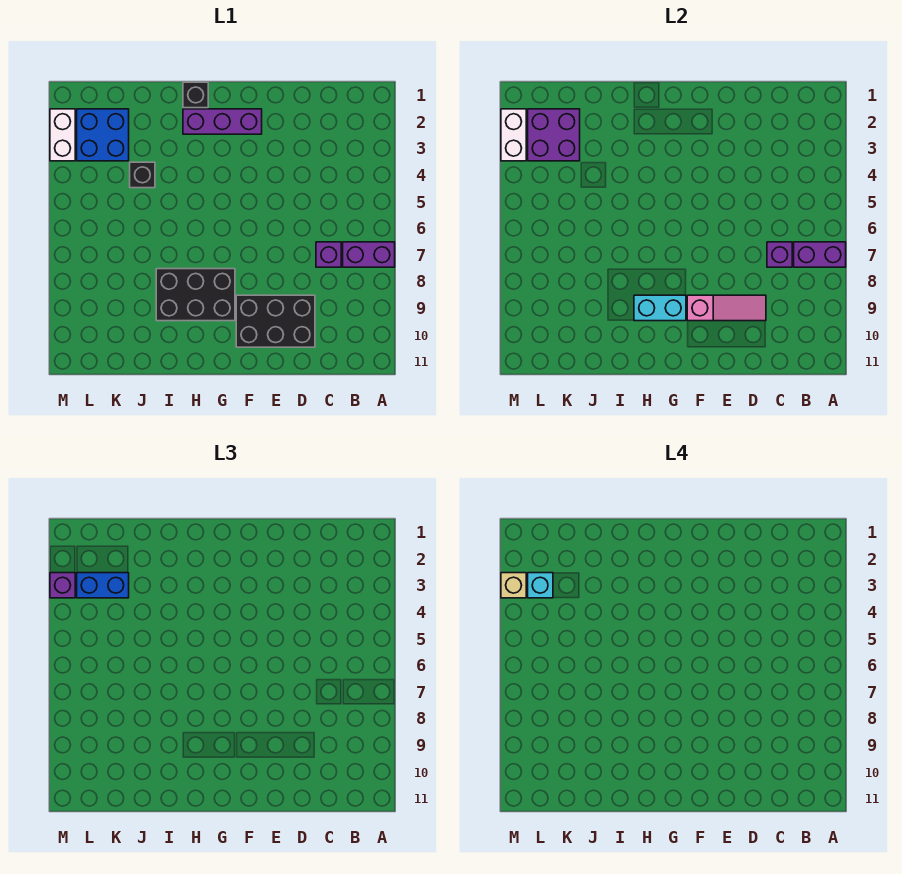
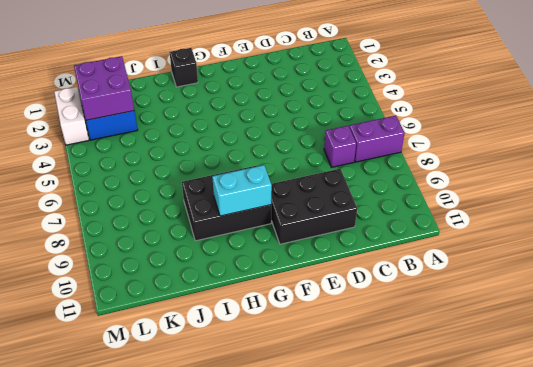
none -> purple 1x3 brick [183,109,262,134]
none -> black 1x1 brick [130,162,155,188]
none -> purple 1x2 brick [794,242,846,267]

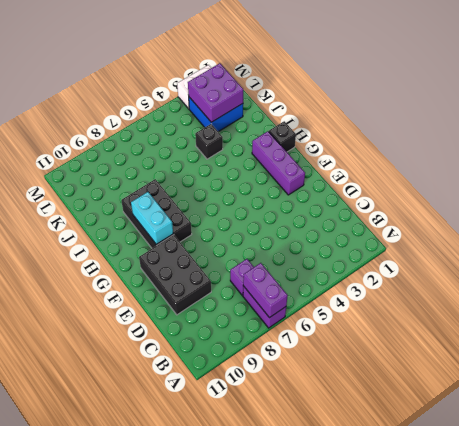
none -> purple 1x1 brick [767,242,792,267]
none -> pink 1x3 slope [687,295,766,321]
none -> white 1x2 brick [501,109,526,161]

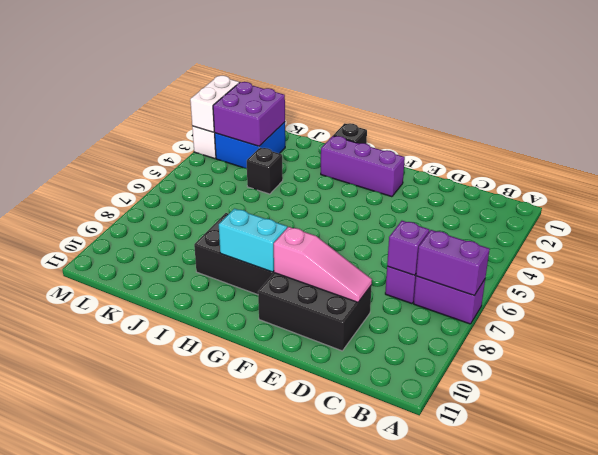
none -> blue 1x2 brick [77,573,129,598]
none -> purple 1x1 brick [50,573,75,598]
none -> cyan 1x1 brick [528,573,553,598]

